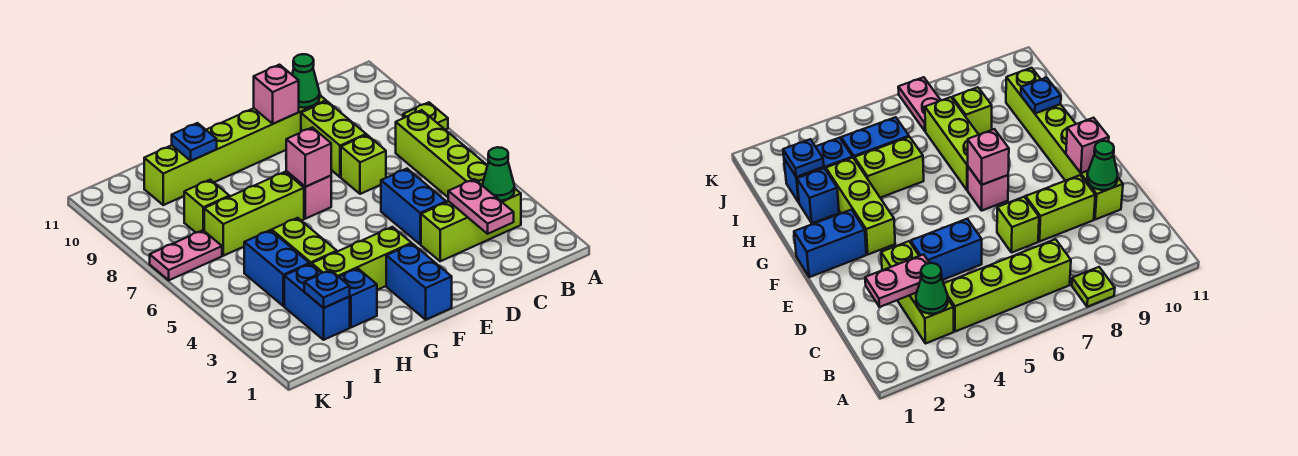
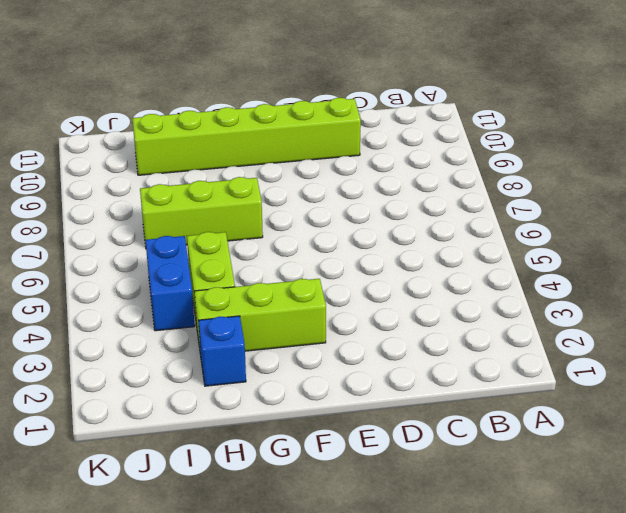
none -> lime 1x1 plate [403,102,448,130]
none -> lime 1x3 brick [421,188,521,261]
none -> lime 1x4 brick [396,110,488,197]

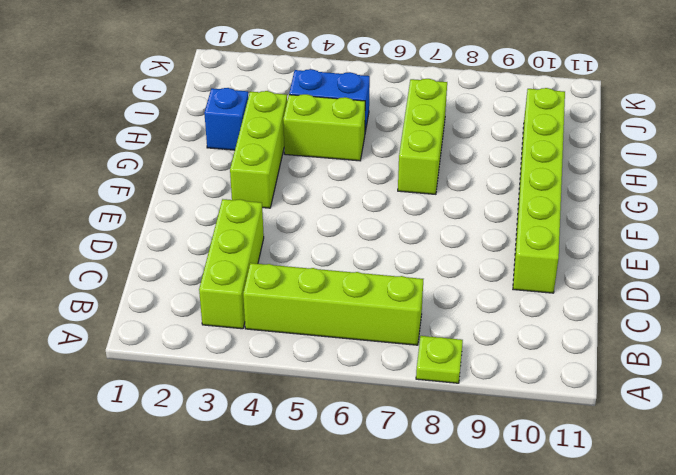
none -> blue 1x2 brick [381,169,446,244]
none -> lime 1x1 brick [341,135,386,194]
none -> lime 1x2 brick [301,101,366,177]

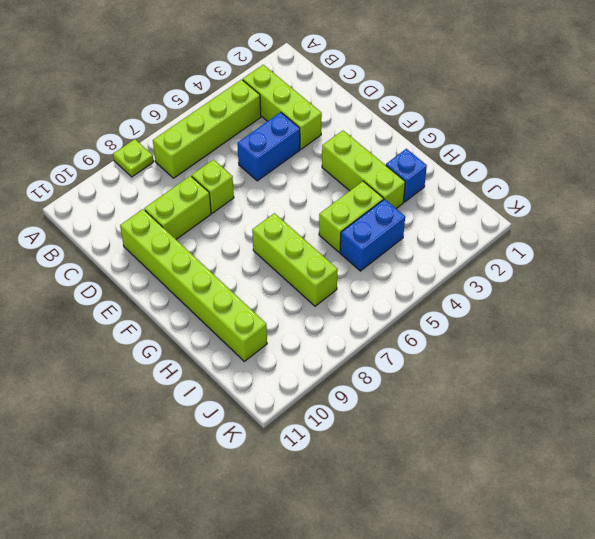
none -> blue 1x2 brick [386,244,452,320]
none -> pink 1x1 brick [286,171,331,219]
none -> blue 1x2 brick [284,264,350,340]

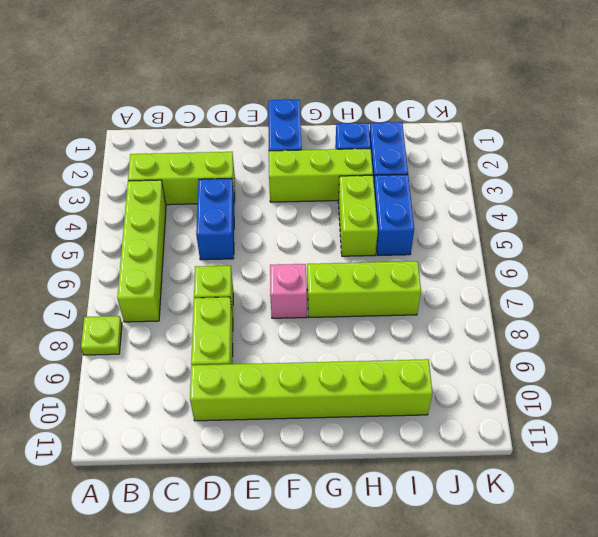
none -> lime 1x1 brick [184,180,229,233]
none -> pink 1x2 plate [150,230,222,280]
none -> green 1x1 cone [482,147,514,201]

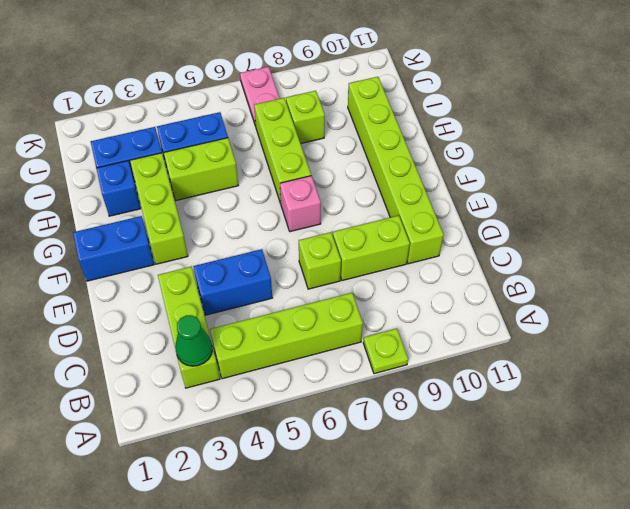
none -> pink 1x2 plate [448,179,514,234]
none -> green 1x1 cone [292,54,320,108]
none -> pink 1x1 brick [254,65,299,124]

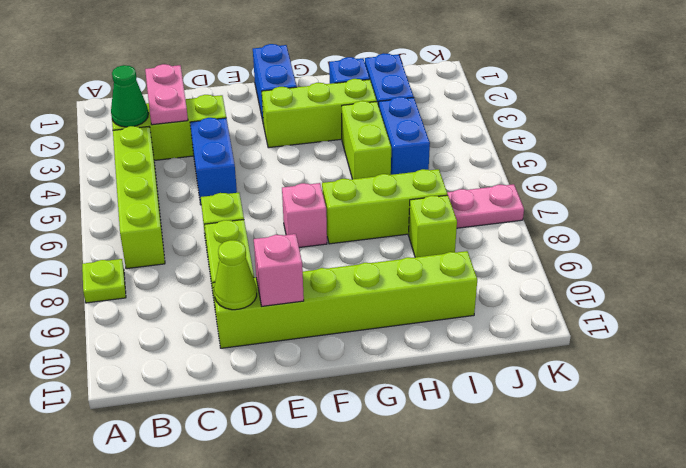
lime 1x1 cone [214,240,257,310] -> green 1x1 cone [292,54,320,108]
none -> pink 1x1 brick [286,127,331,187]
none -> blue 1x1 plate [172,123,217,161]
none -> blue 1x1 plate [304,270,350,308]

